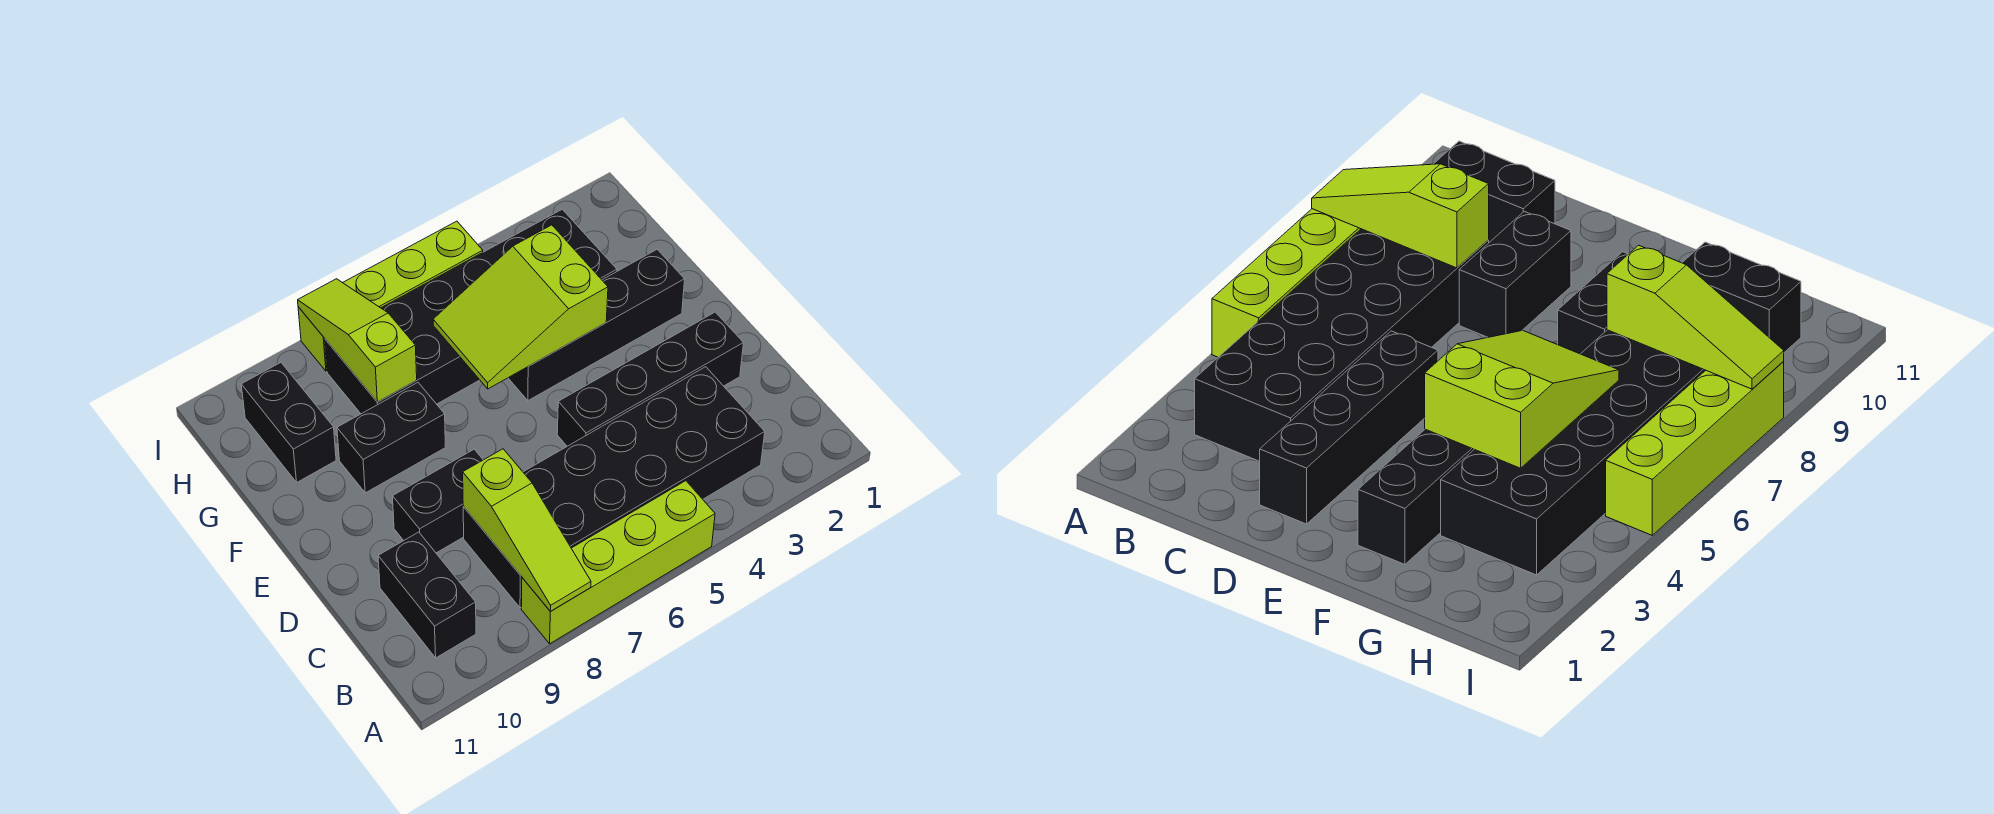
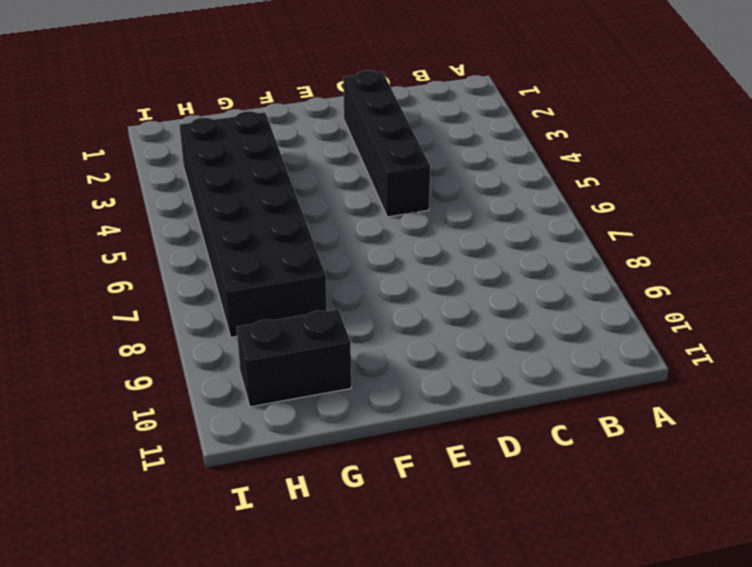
none -> lime 1x4 brick [521,481,715,644]
none -> black 2x6 brick [463,367,765,608]
none -> black 1x2 brick [378,532,476,658]

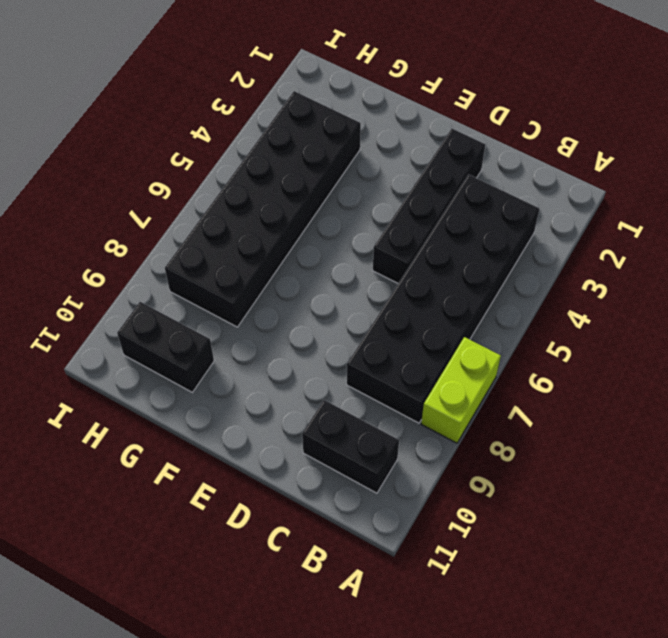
lime 1x2 brick [421,337,501,443] -> lime 1x4 brick [521,481,715,644]
none -> black 1x2 brick [392,449,483,553]
none -> black 1x4 brick [509,249,685,401]
none -> black 1x2 brick [337,383,445,493]

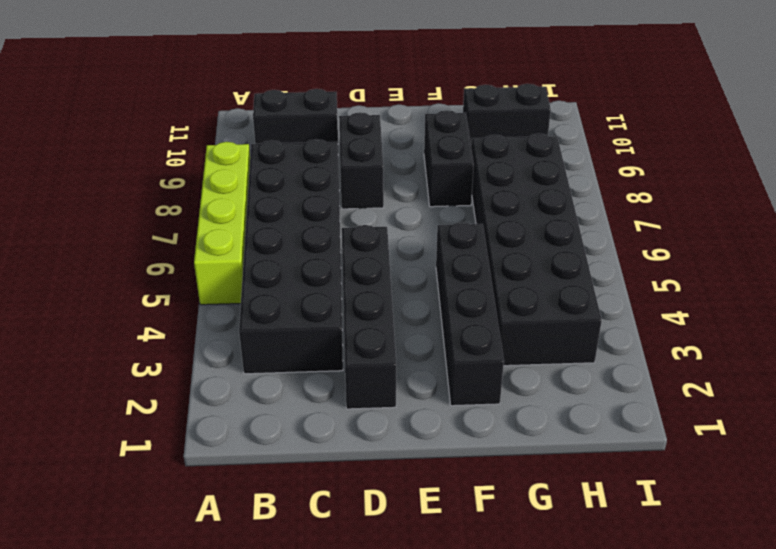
none -> lime 1x4 brick [298,221,483,371]
none -> lime 1x3 slope [463,449,591,612]
none -> lime 2x3 slope [433,225,608,389]

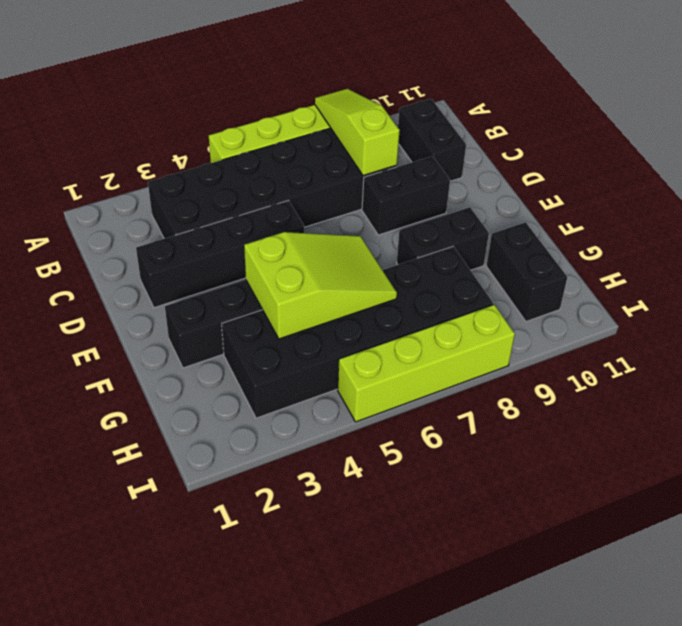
none -> lime 1x3 slope [298,279,417,402]

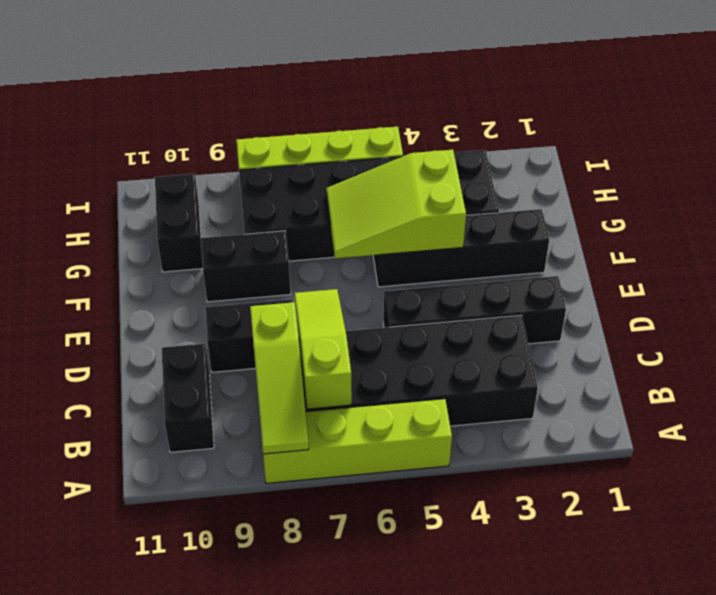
lime 1x3 slope [295,289,352,409] -> lime 1x3 slope moved to [298,279,417,402]

